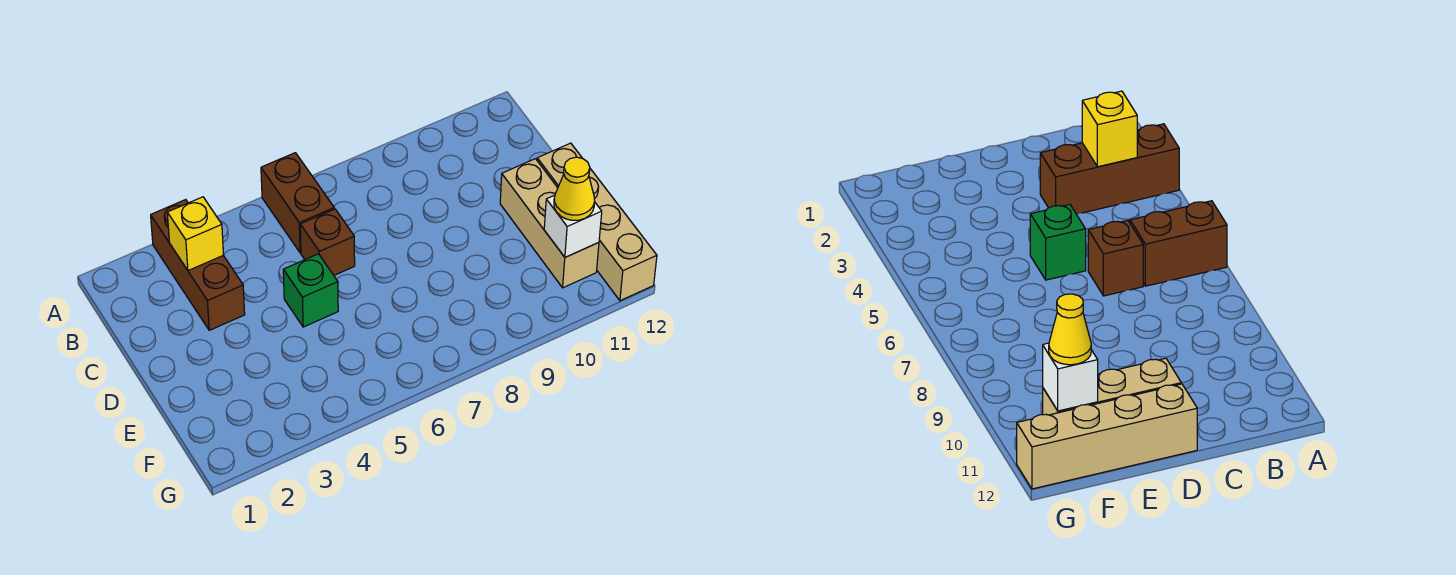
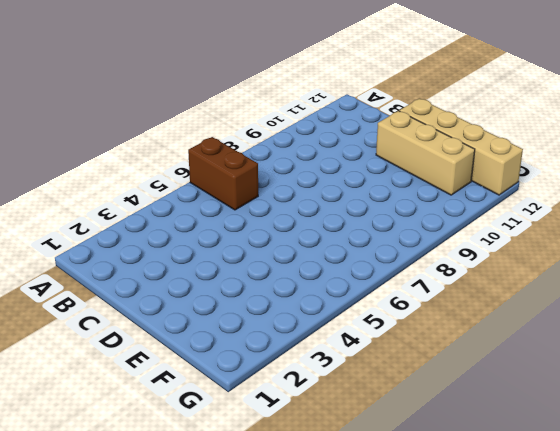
none -> brown 1x3 brick [151,200,245,330]
none -> brown 1x1 brick [300,209,355,275]

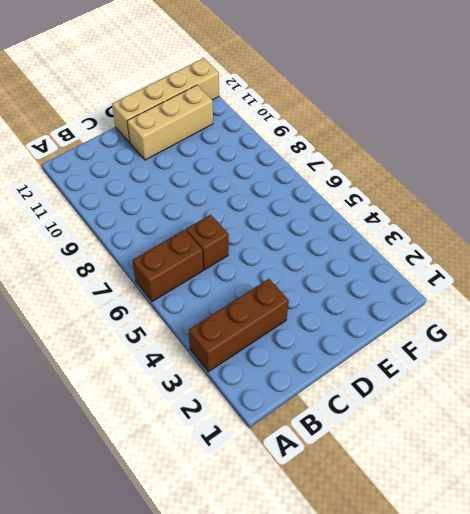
none -> green 1x1 brick [283,254,338,327]
none -> yellow 1x1 brick [167,197,223,271]

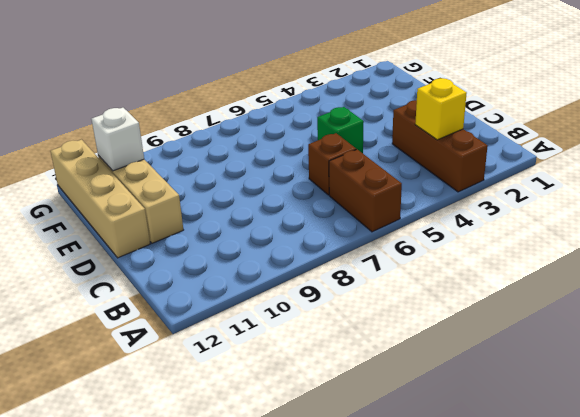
none -> yellow 1x1 cone [554,157,595,220]

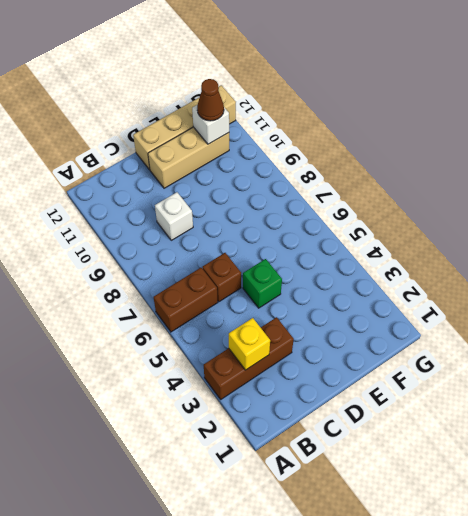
white 1x1 brick [155,192,193,240] -> none
brown 1x1 cone [197,79,224,121] -> yellow 1x1 cone [554,157,595,220]

